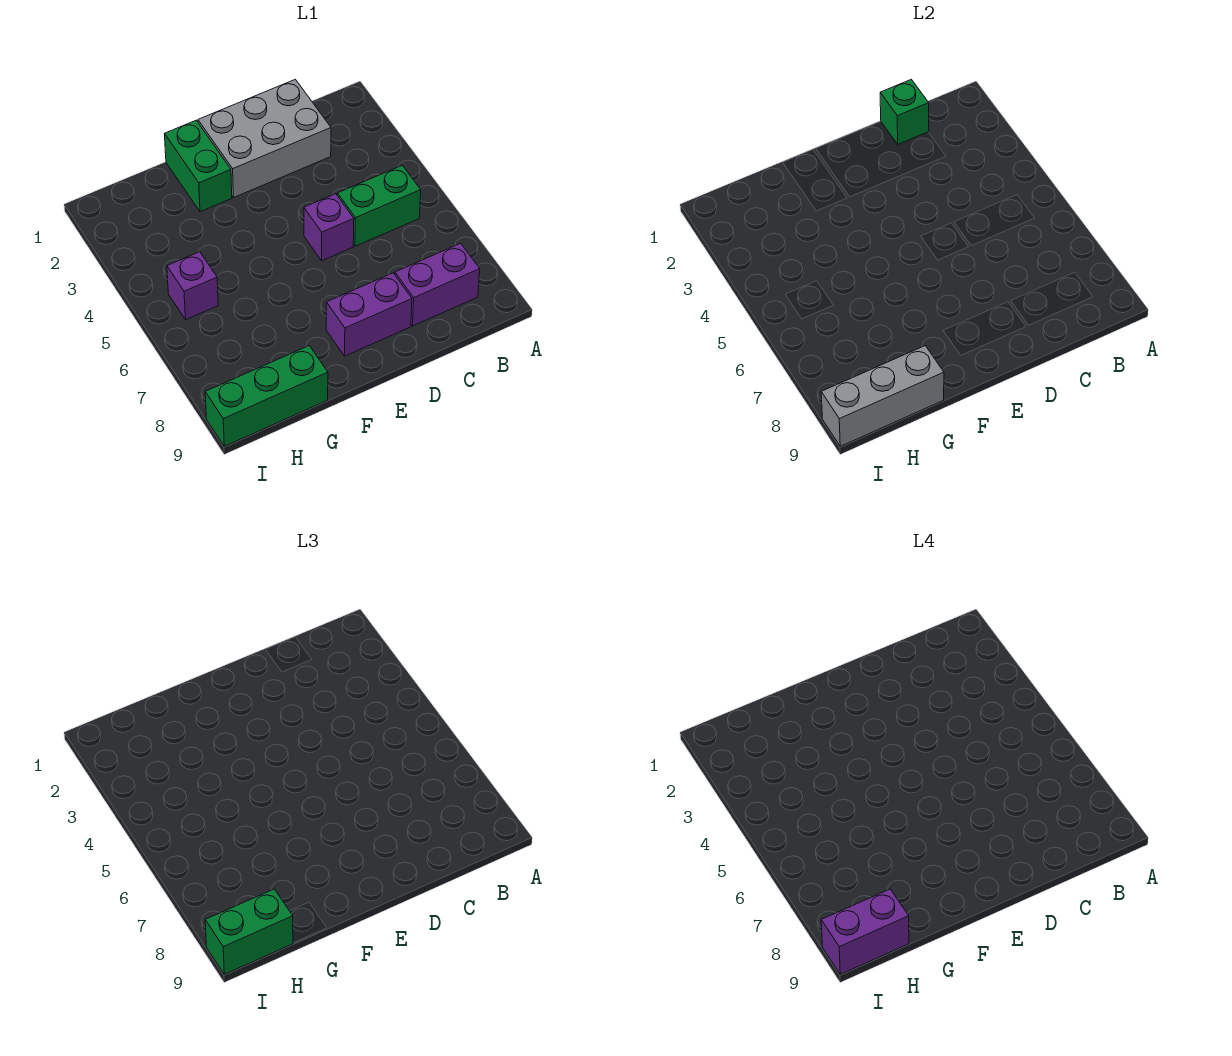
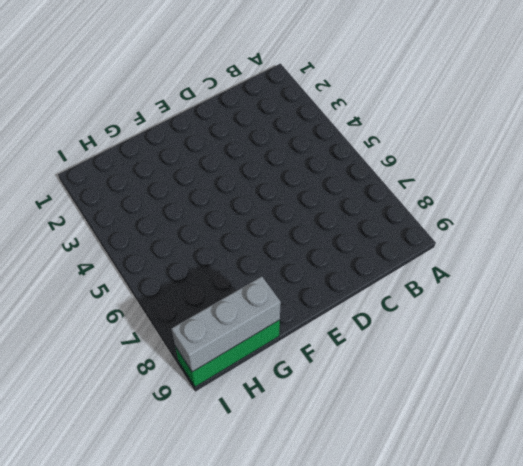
none -> green 1x2 brick [337,165,421,246]
none -> purple 1x2 brick [395,243,480,326]
none -> grey 2x3 brick [198,79,331,198]

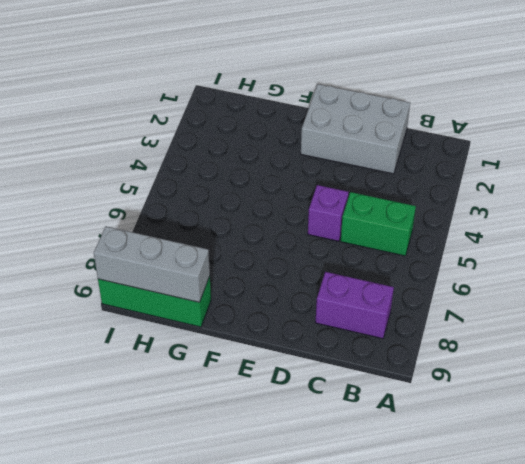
none -> purple 1x2 brick [326,273,412,356]
none -> green 1x2 brick [165,121,232,212]
none -> purple 1x1 brick [167,252,218,319]

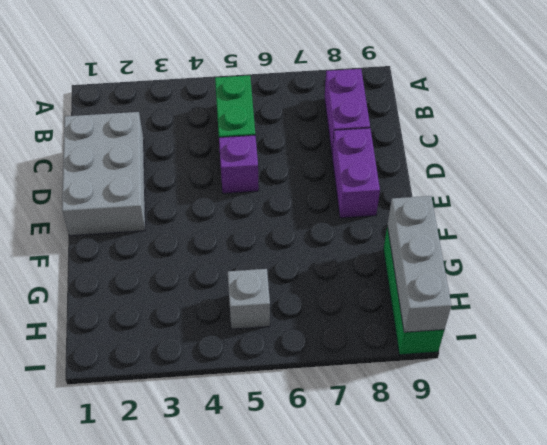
grey 1x1 brick [228,269,270,329] -> purple 1x1 brick [167,252,218,319]
none -> green 1x2 brick [165,121,232,212]
none -> green 1x1 brick [880,79,929,144]
none -> green 1x2 brick [205,889,293,974]

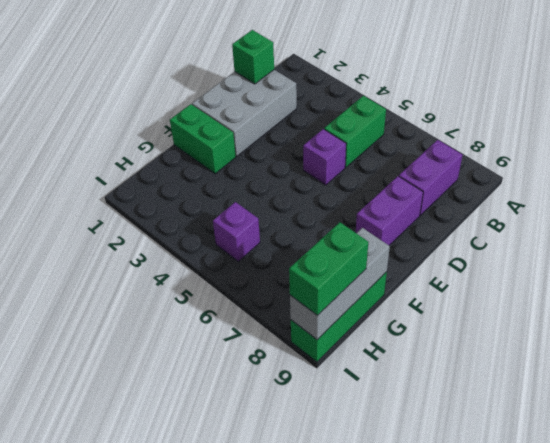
none -> purple 1x2 brick [821,889,909,974]

